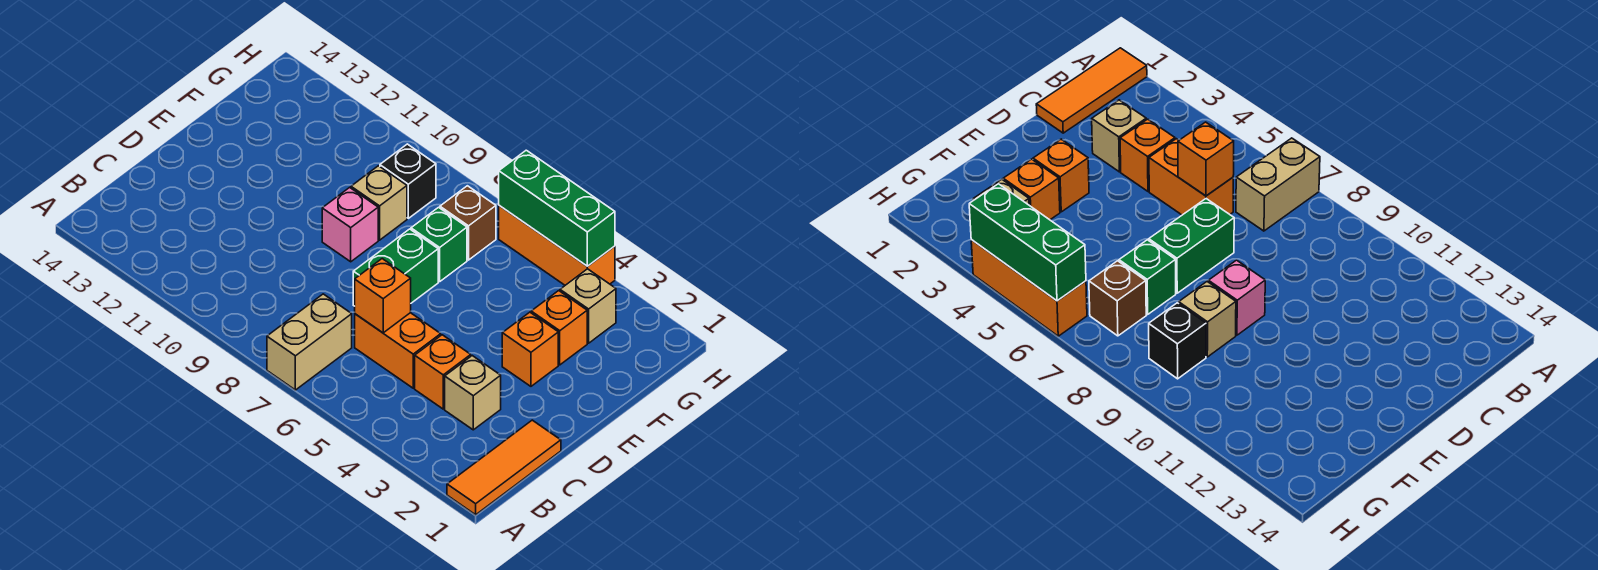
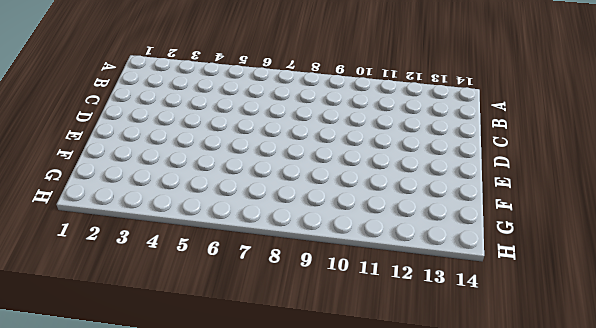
none -> orange 1x3 tile [447,420,561,515]
none -> tan 1x2 brick [267,294,352,390]
none -> tan 1x1 brick [445,356,501,430]

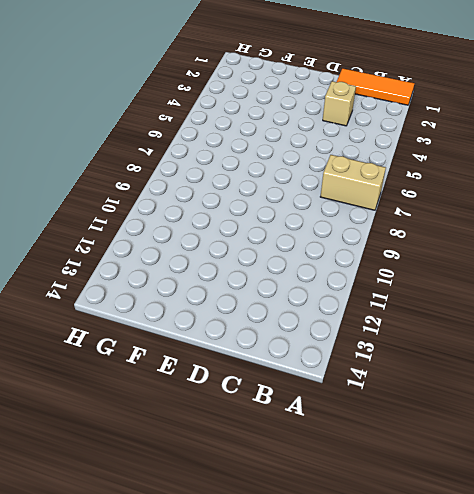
none -> orange 1x1 brick [415,335,471,409]
none -> orange 1x2 brick [355,313,441,388]
none -> green 1x2 brick [353,229,438,306]

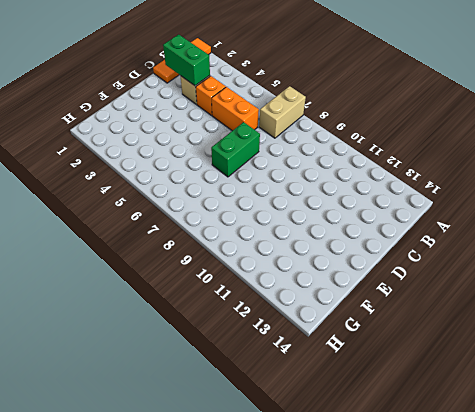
green 1x2 brick [163,34,210,86] -> none
none -> orange 1x1 brick [502,312,558,386]
none -> pink 1x1 brick [322,187,378,262]
none -> orange 1x1 brick [531,291,587,365]

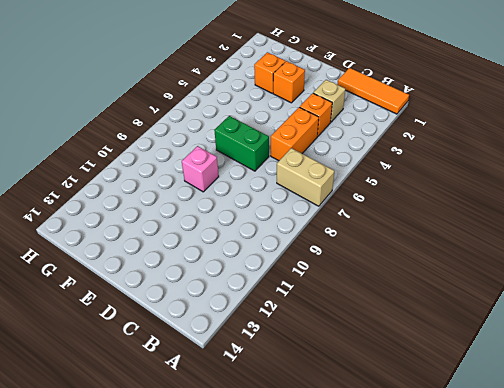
none -> green 1x1 brick [411,207,467,282]
none -> tan 1x1 brick [351,166,407,240]
none -> tan 1x1 brick [560,269,616,343]

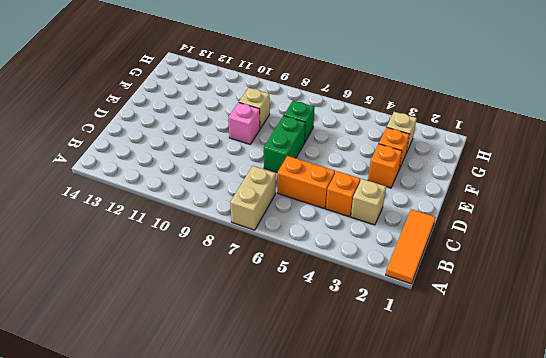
none -> brown 1x1 brick [440,186,496,260]
none -> black 1x1 brick [380,144,436,218]
none -> orange 1x3 brick [499,206,615,285]

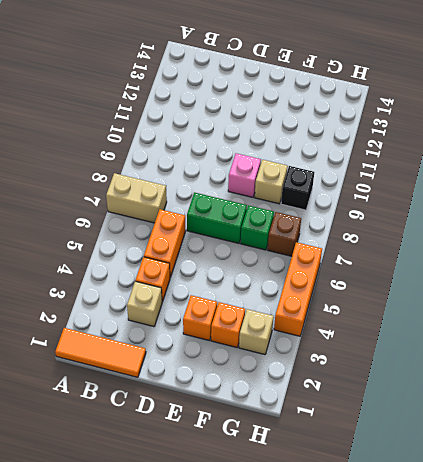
none -> orange 1x1 brick [355,259,411,333]
none -> green 1x3 brick [499,150,615,266]

